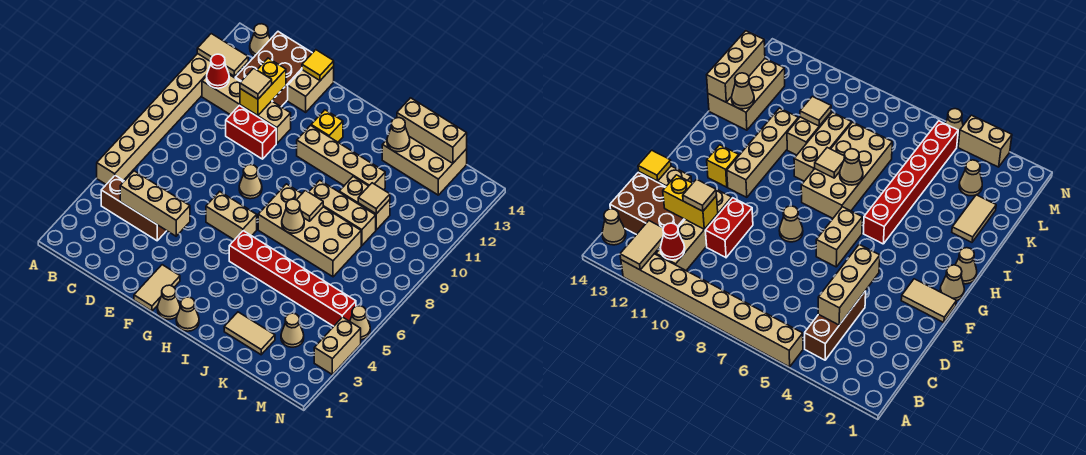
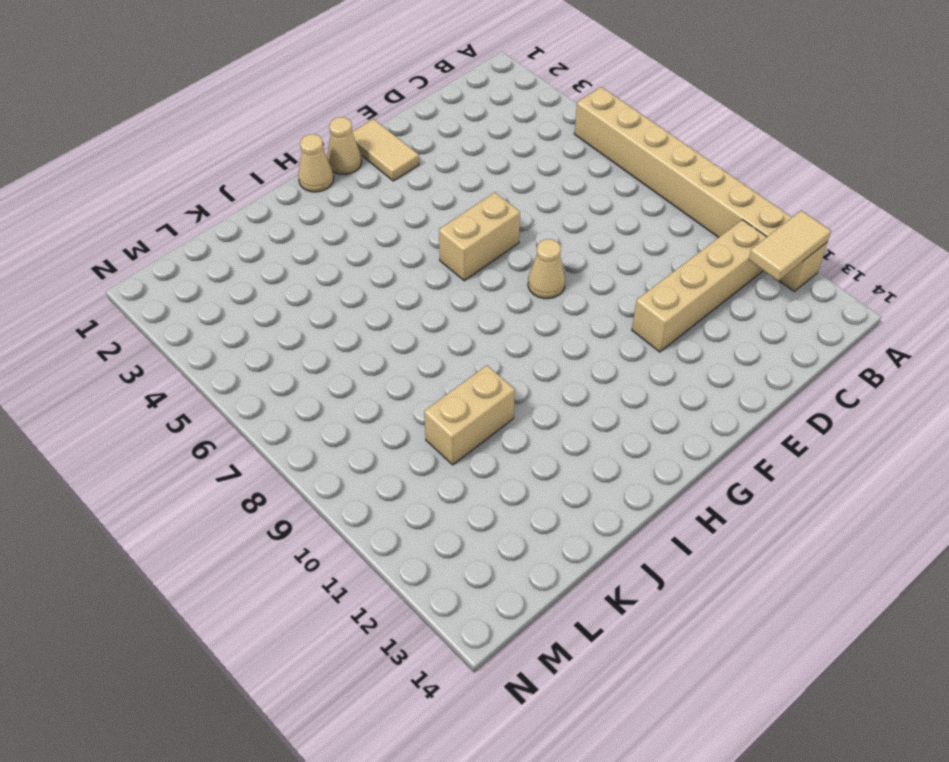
none -> brown 1x3 brick [101,175,167,241]
none -> tan 1x1 cone [250,24,270,56]
none -> brown 2x3 brick [235,32,312,107]
none -> red 1x2 brick [226,106,276,159]

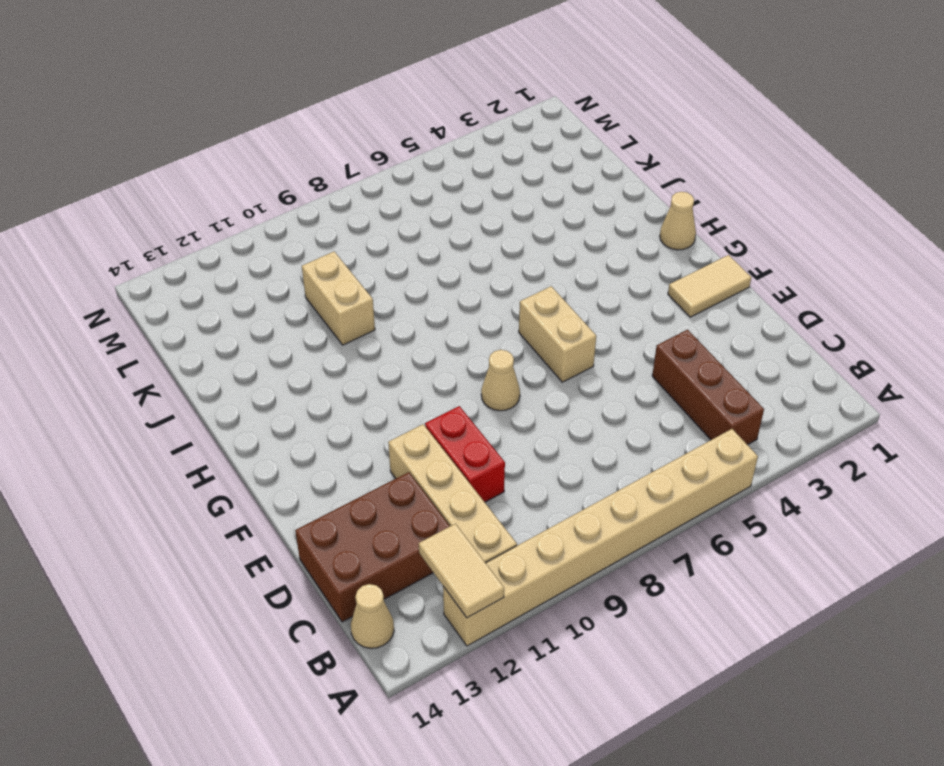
none -> tan 1x2 brick [288,67,334,112]
none -> tan 1x1 cone [157,285,180,319]
none -> tan 1x4 brick [297,125,385,190]
none -> yellow 1x1 brick [311,110,343,142]

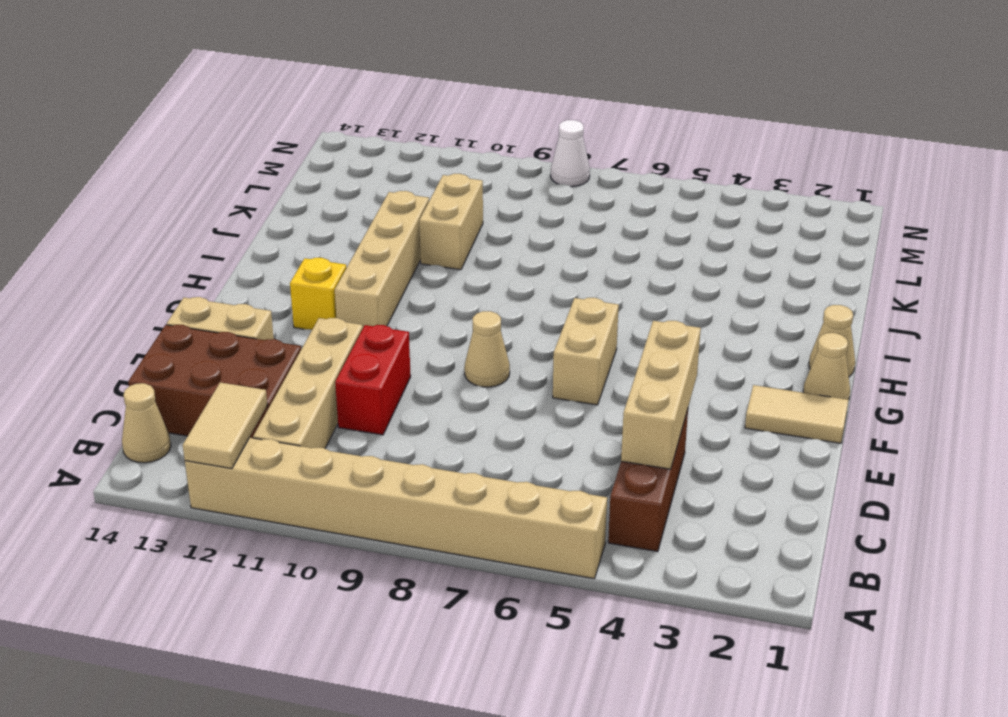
white 1x1 cone [551,120,590,187] -> none
none -> red 1x6 brick [229,231,356,326]
none -> tan 2x4 brick [258,184,361,277]
none -> tan 1x3 brick [309,180,376,246]
none -> tan 1x2 tile [224,312,275,355]

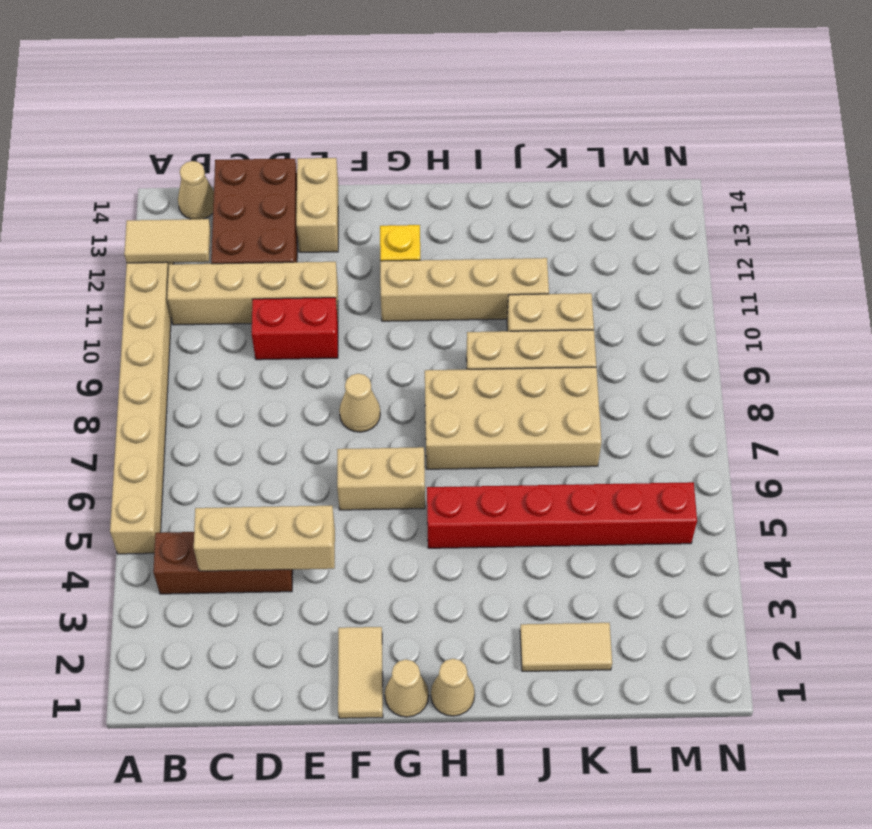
none -> tan 2x3 brick [382,137,467,195]
none -> tan 1x1 cone [281,313,304,347]
none -> tan 1x2 brick [314,317,361,374]
none -> tan 1x1 cone [350,306,370,340]

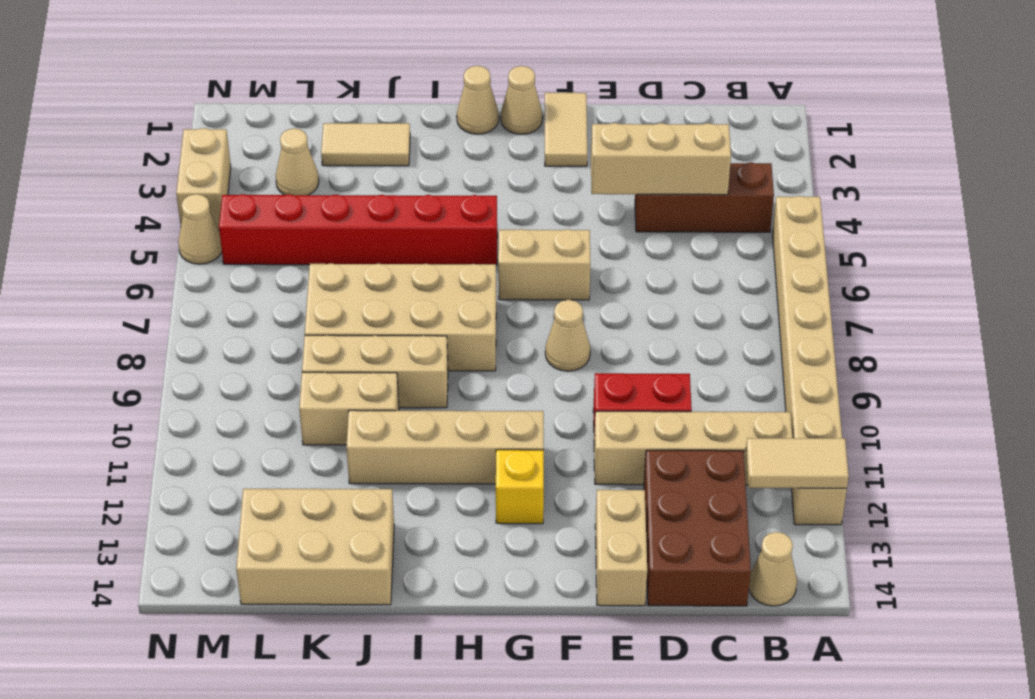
none -> red 1x1 cone [207,54,229,88]
none -> yellow 1x2 brick [240,58,286,116]
none -> yellow 1x1 tile [302,50,334,80]
none -> tan 1x1 cone [282,199,304,233]

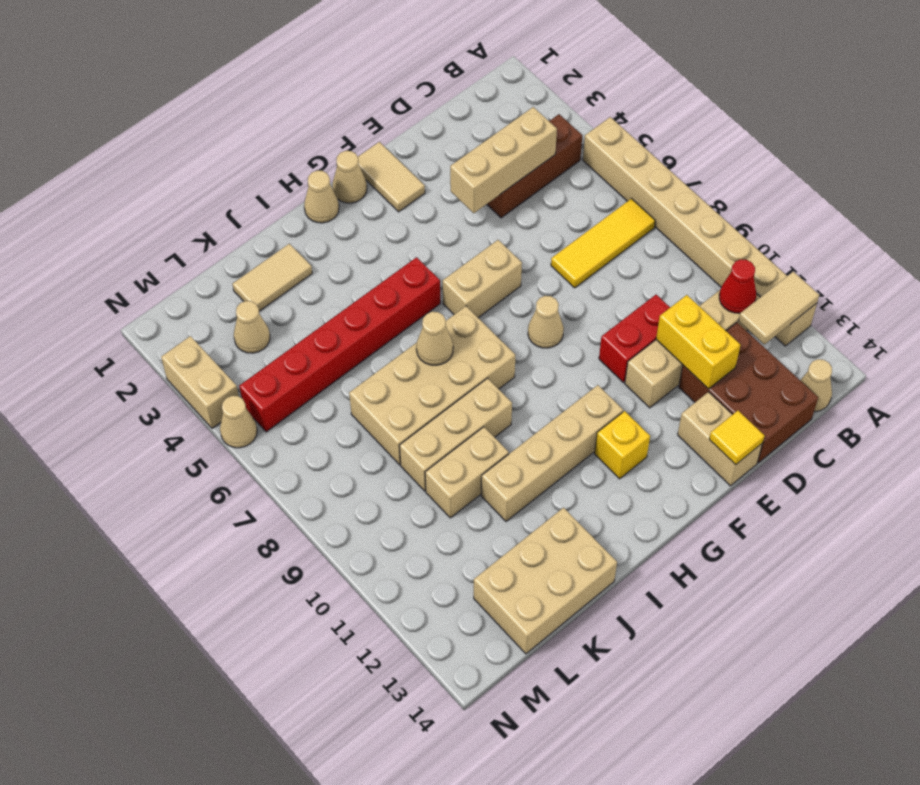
yellow 1x3 tile [551,199,655,288] -> none
none -> tan 1x1 tile [297,190,323,221]
none -> tan 1x1 cone [387,118,410,152]
none -> tan 1x3 brick [397,98,467,163]
none -> tan 1x1 tile [358,183,390,214]

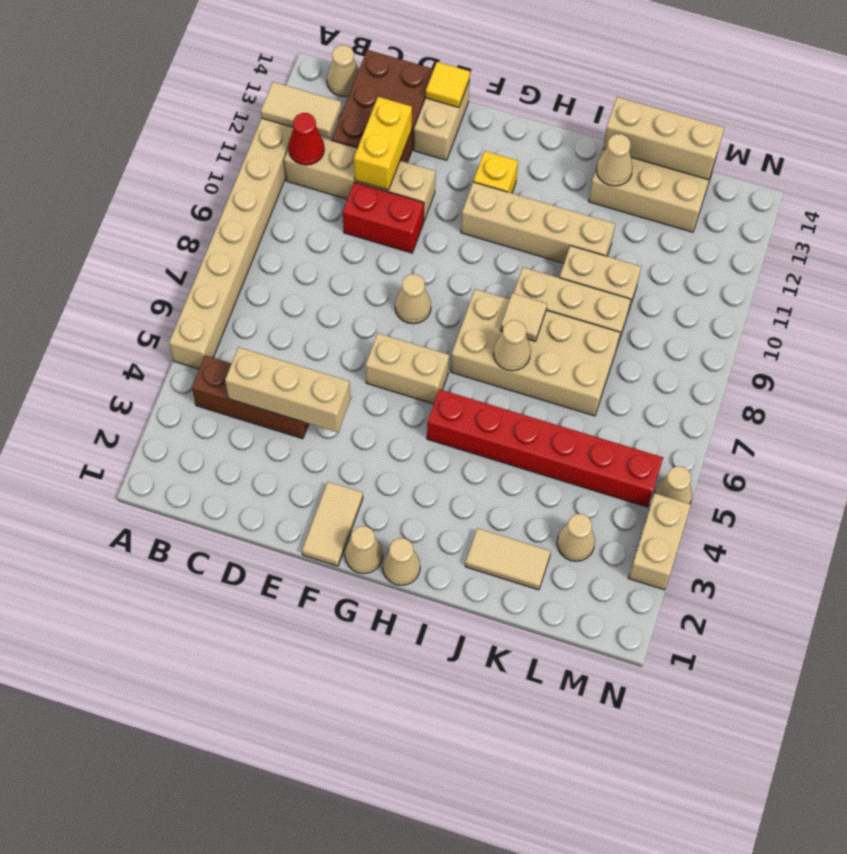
none -> tan 1x1 tile [358,183,390,214]
none -> tan 1x1 tile [240,68,272,99]

